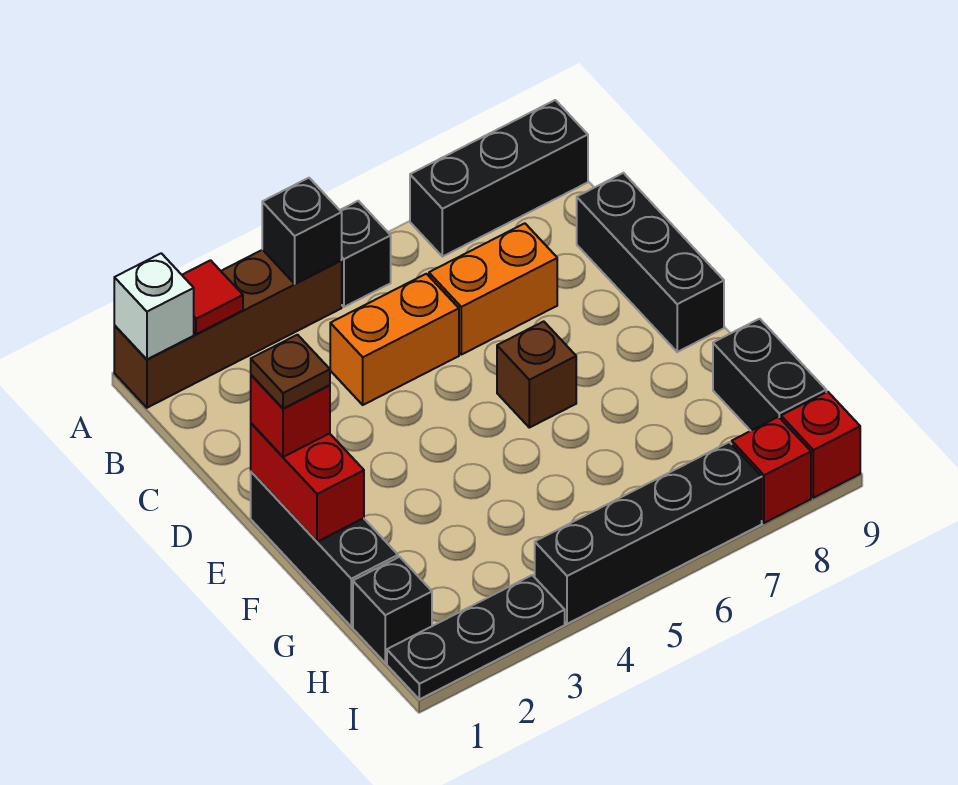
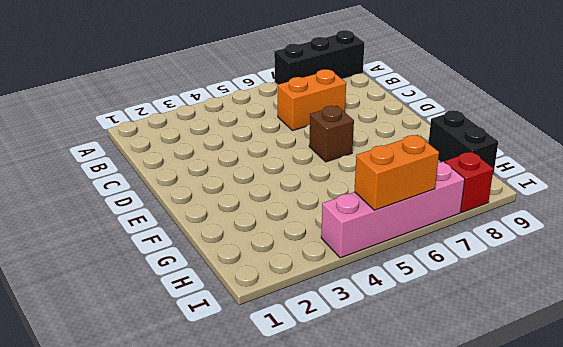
pink 1x4 brick [321,161,465,258] -> black 1x4 brick [535,442,762,624]
orange 1x2 brick [354,135,439,210] -> orange 1x2 brick moved to [330,274,459,405]
none -> brown 1x4 brick [114,250,342,408]
none -> black 1x1 brick [340,201,391,307]
none -> black 1x3 brick [577,173,724,352]

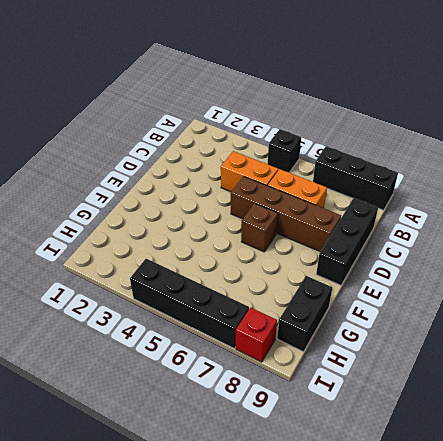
brown 1x4 brick [231,176,341,252] -> brown 1x4 brick moved to [114,250,342,408]
none -> black 1x3 brick [251,472,398,626]
none -> black 1x1 brick [353,557,432,663]
none -> black 1x3 plate [387,575,565,699]

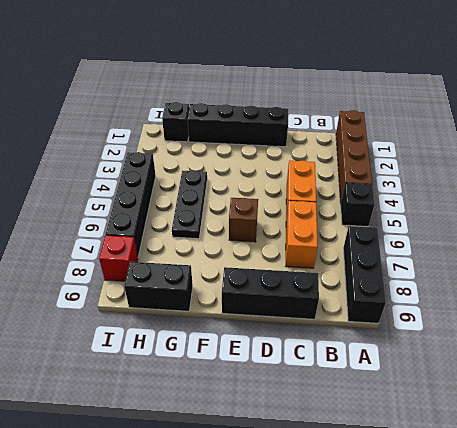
black 1x4 brick [187,103,288,147] -> black 1x3 brick [251,472,398,626]
black 1x3 plate [172,170,207,239] -> black 1x3 plate moved to [387,575,565,699]
none -> red 1x1 brick [781,392,860,498]
none -> white 1x1 brick [114,253,194,359]
none -> red 1x1 tile [182,260,243,334]

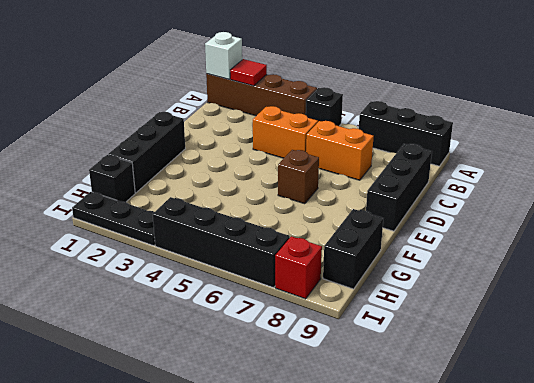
none -> red 1x1 brick [781,392,860,498]
none -> black 1x1 brick [262,178,342,284]
none -> red 1x2 brick [251,423,364,542]

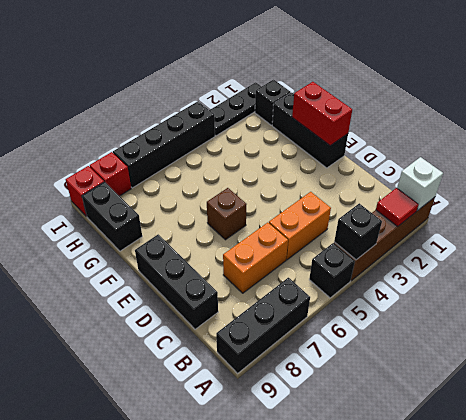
none -> red 1x1 brick [251,375,330,457]
none -> brown 1x1 plate [251,335,330,409]

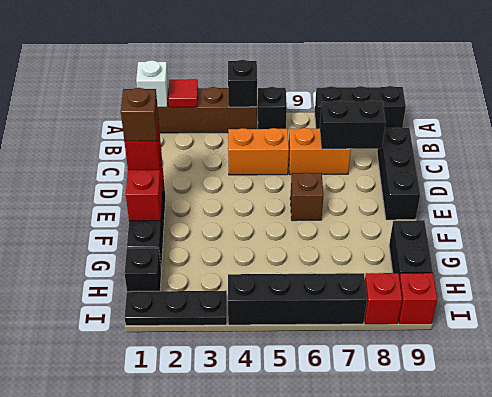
black 1x2 brick [320,100,386,149] -> none
brown 1x1 brick [121,88,159,141] -> brown 1x1 plate [251,335,330,409]

